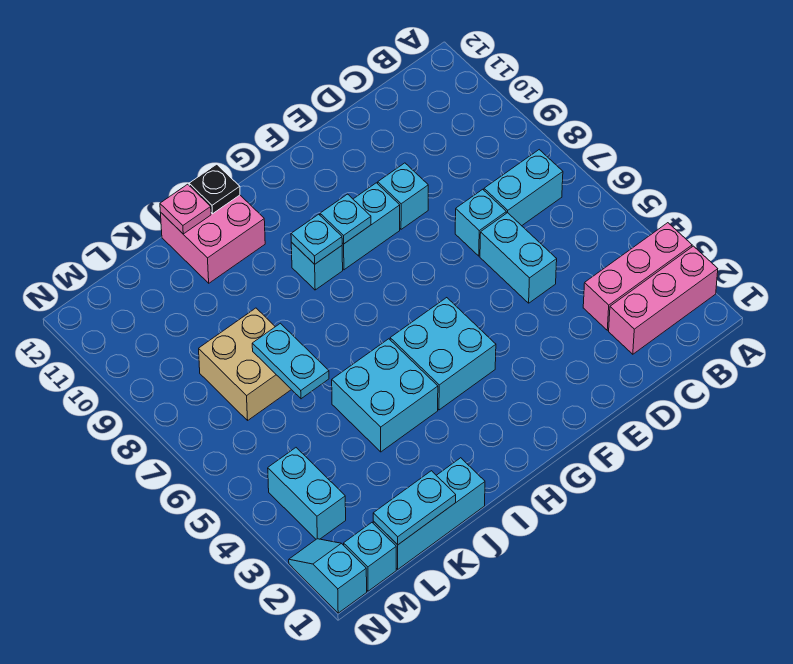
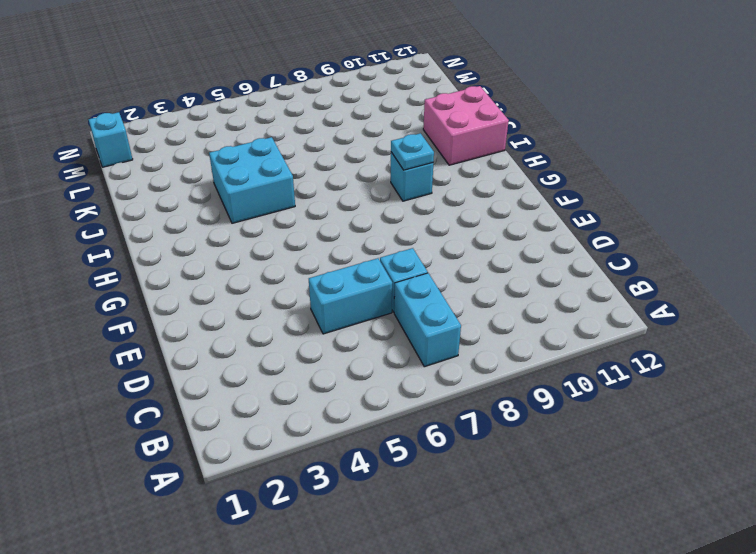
none -> pink 1x3 brick [609,246,718,354]
none -> pink 1x3 brick [583,223,692,330]
none -> cyan 1x1 brick [378,163,428,229]

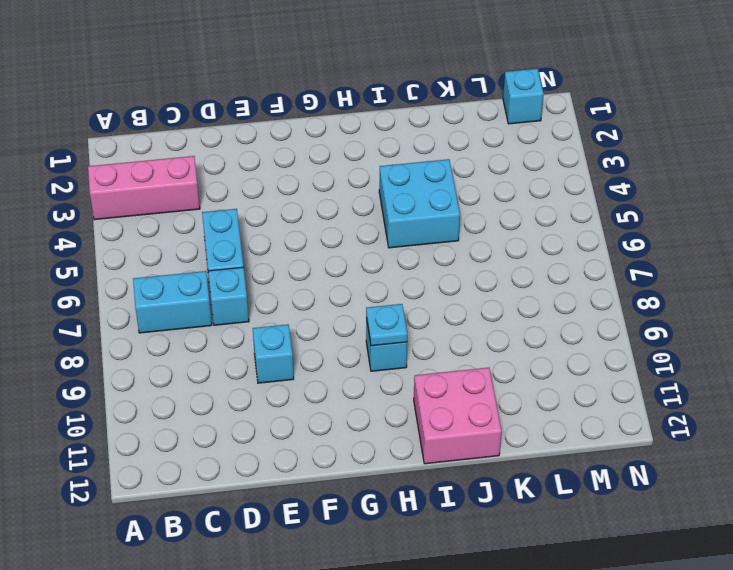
none -> pink 1x3 brick [609,246,718,354]
none -> cyan 1x2 brick [342,183,400,270]
none -> cyan 2x2 brick [390,298,496,410]

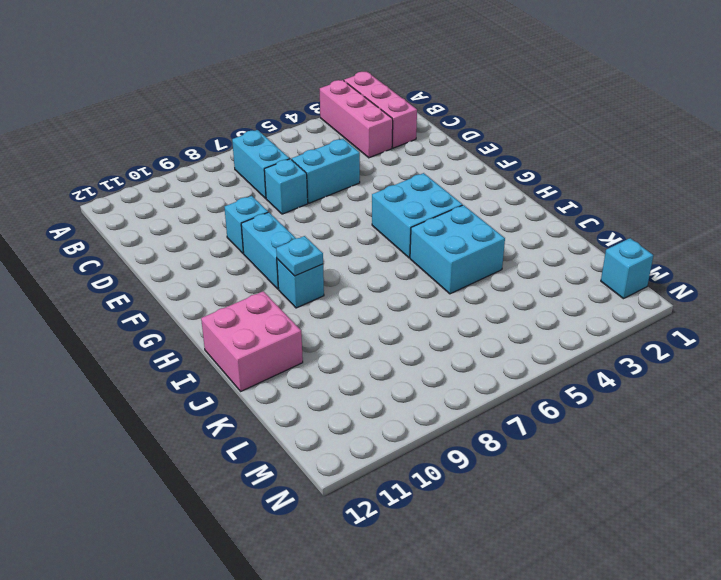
none -> cyan 1x3 brick [373,458,485,569]
none -> tan 2x2 brick [199,308,291,420]
none -> cyan 1x2 brick [268,448,346,539]

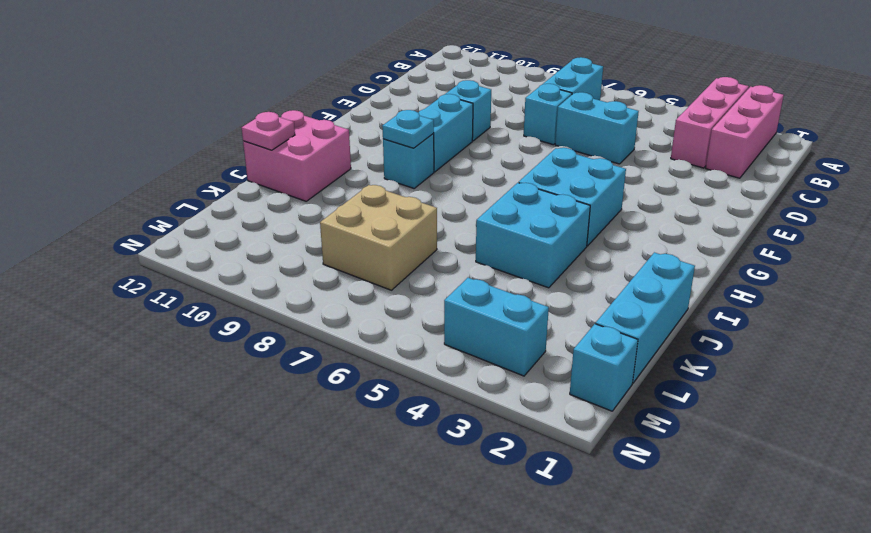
none -> cyan 1x2 slope [289,539,367,613]
none -> cyan 1x1 plate [320,194,371,244]
none -> black 1x1 plate [189,164,240,214]

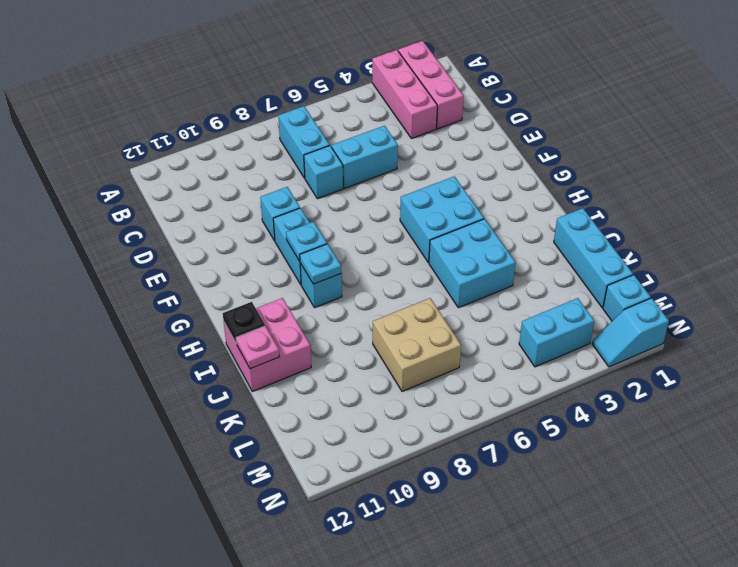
none -> cyan 1x2 plate [373,471,456,545]
none -> cyan 1x2 plate [252,323,329,399]

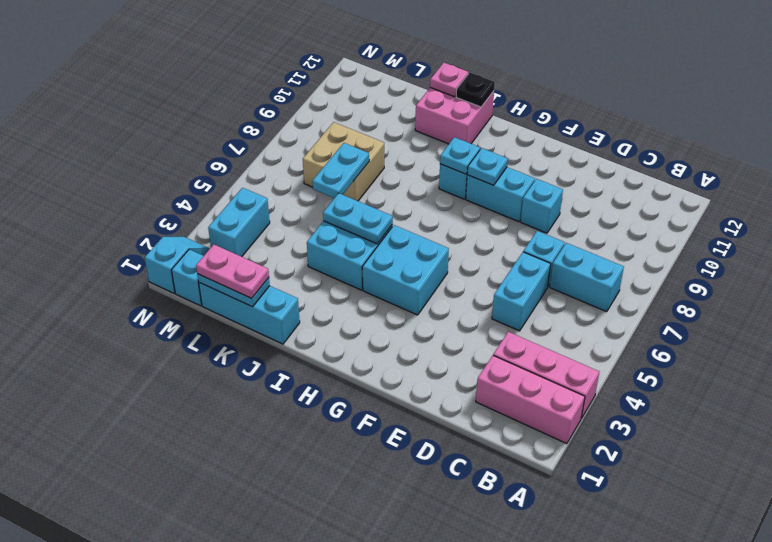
cyan 1x2 plate [323,193,393,244] -> none
pink 1x2 plate [196,245,269,298] -> none

